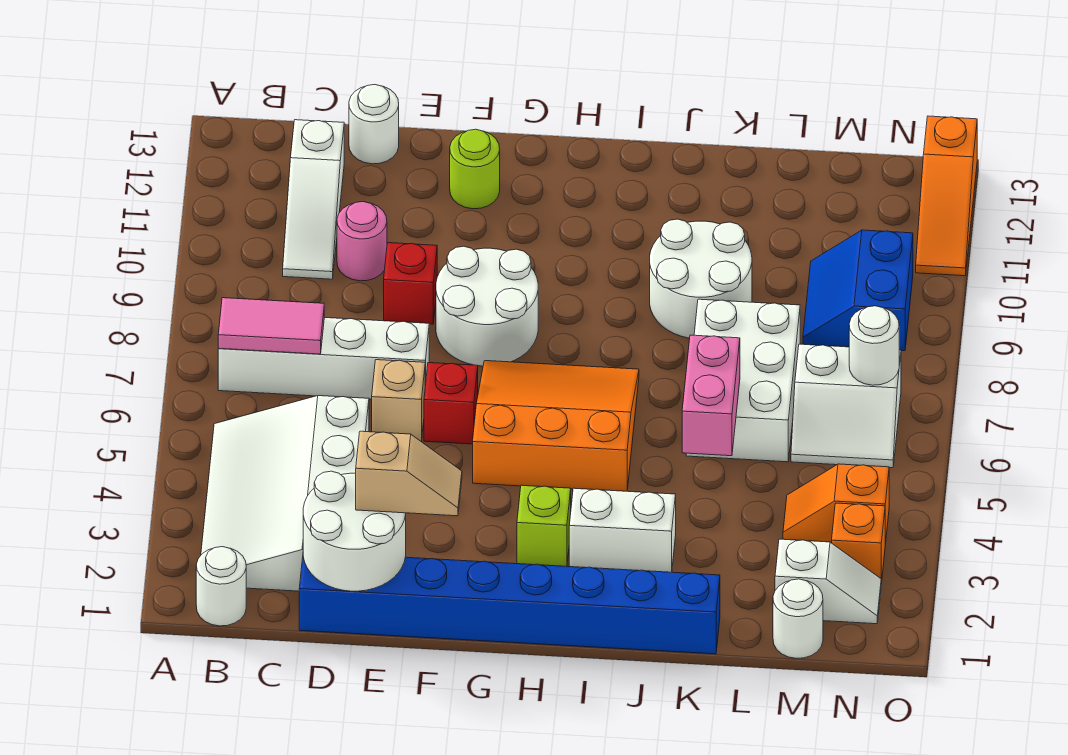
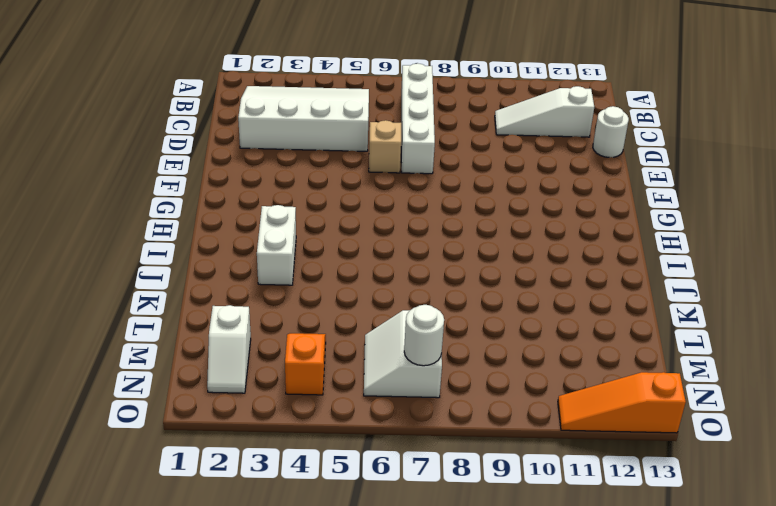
none -> white 1x1 round brick [196,547,246,626]
none -> blue 1x8 brick [299,557,720,654]
none -> pink 1x1 round brick [337,202,387,281]

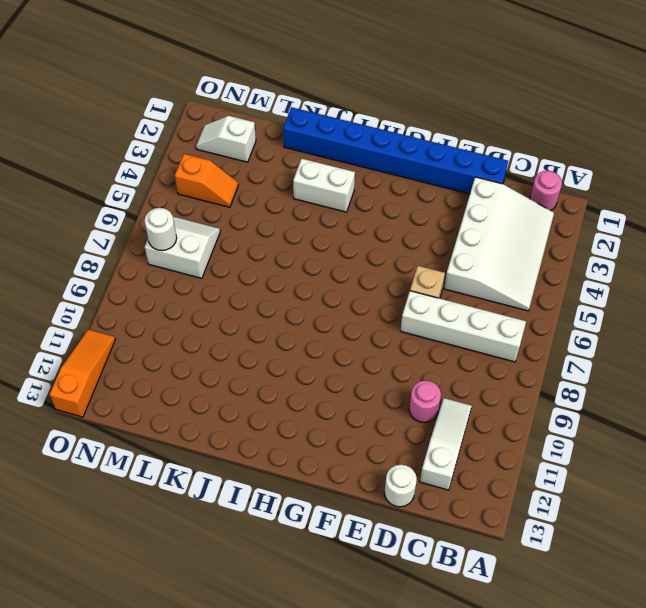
pink 1x1 round brick [530,171,562,211] -> white 1x1 round brick [196,547,246,626]
none -> red 1x1 brick [384,243,437,324]
none -> red 1x1 brick [424,363,478,444]
none -> white 2x2 round brick [436,246,538,366]

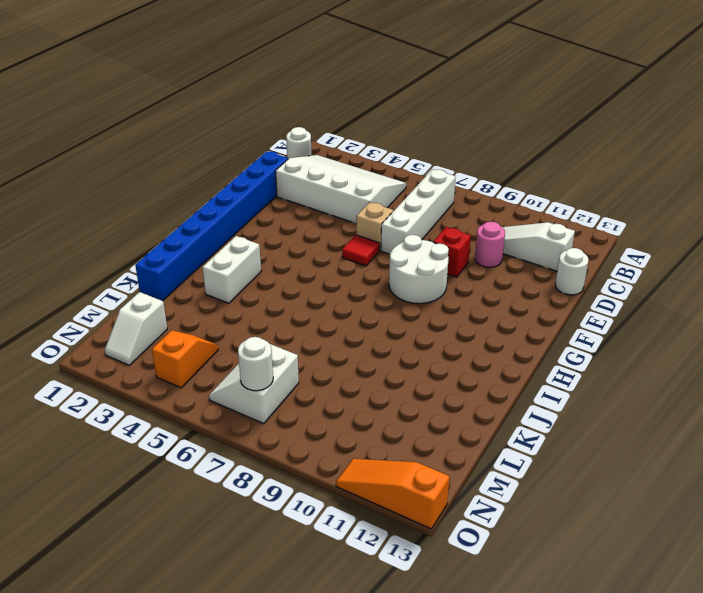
red 1x1 tile [342,235,379,266] -> red 1x1 brick [424,363,478,444]
none -> lime 1x1 round brick [450,129,500,209]
none -> orange 3x3 slope [473,361,639,491]
none -> lime 1x1 brick [517,485,571,566]

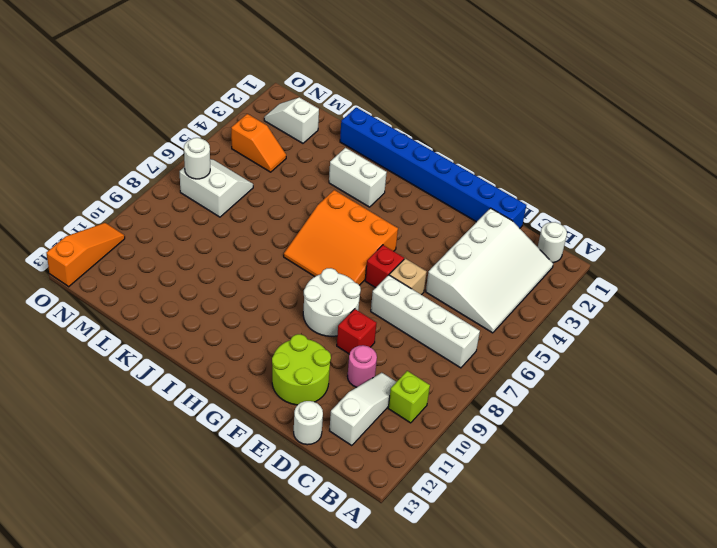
lime 1x1 brick [388,371,430,423] -> lime 1x1 brick moved to [517,485,571,566]
lime 2x2 round brick [272,334,331,405] -> lime 1x1 round brick [450,129,500,209]
none -> white 2x2 round brick [650,219,752,338]
none -> white 2x3 brick [686,299,800,462]
none -> white 1x1 round brick [773,579,823,658]

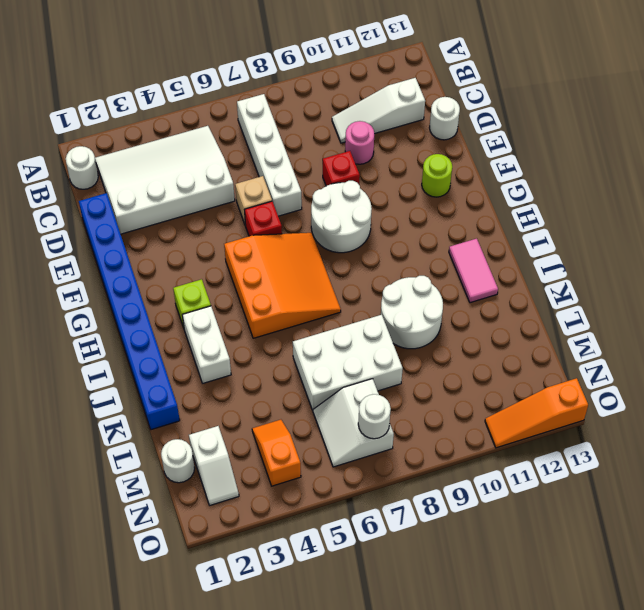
pink 1x2 tile [449,239,498,303] -> pink 1x2 tile moved to [218,298,324,354]
none -> blue 2x2 slope [803,230,913,351]
none -> orange 1x1 brick [832,503,885,584]
none -> white 2x2 round brick [303,471,406,591]

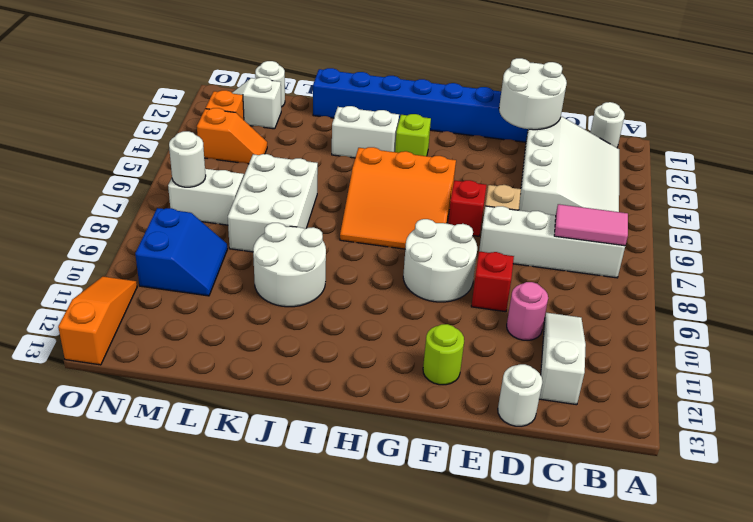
none -> pink 1x2 brick [682,335,740,456]
none -> tan 1x2 slope [356,431,462,516]

